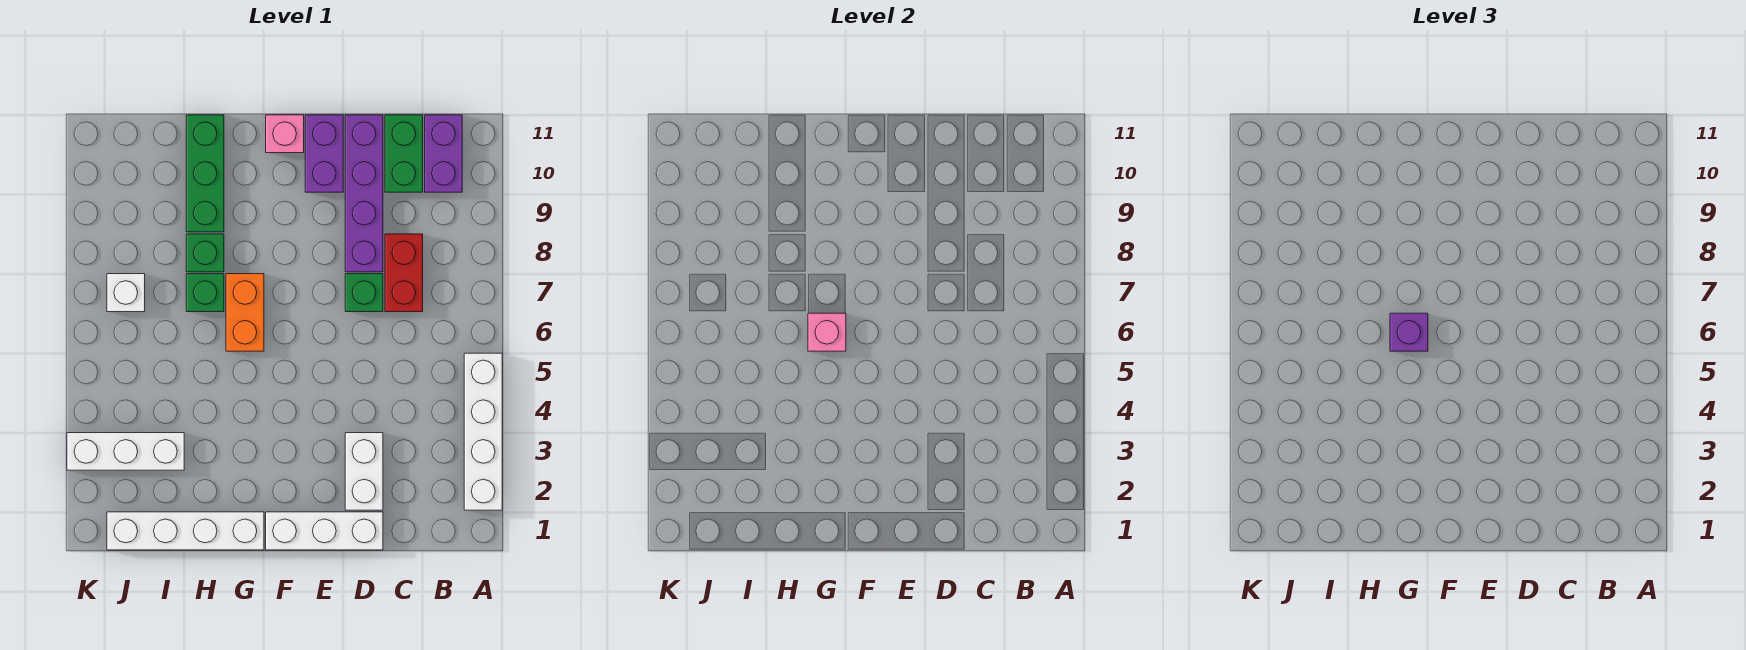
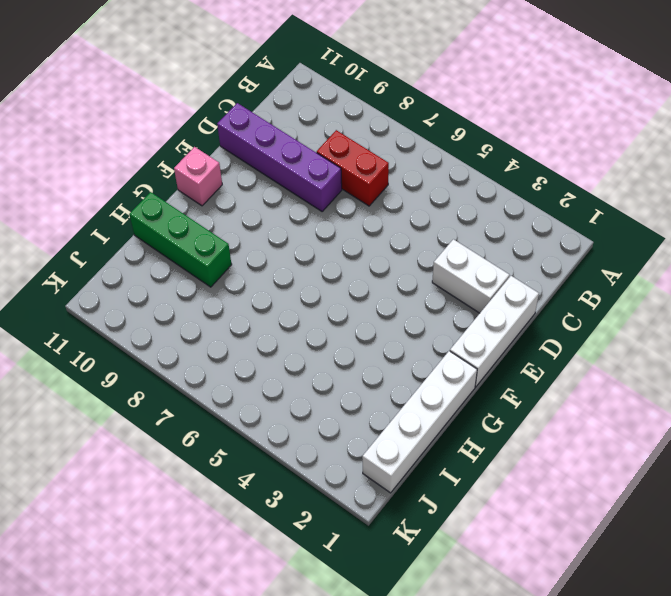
none -> white 1x4 brick [464,353,502,510]
none -> purple 1x2 brick [425,115,462,192]
none -> green 1x2 brick [385,115,423,192]

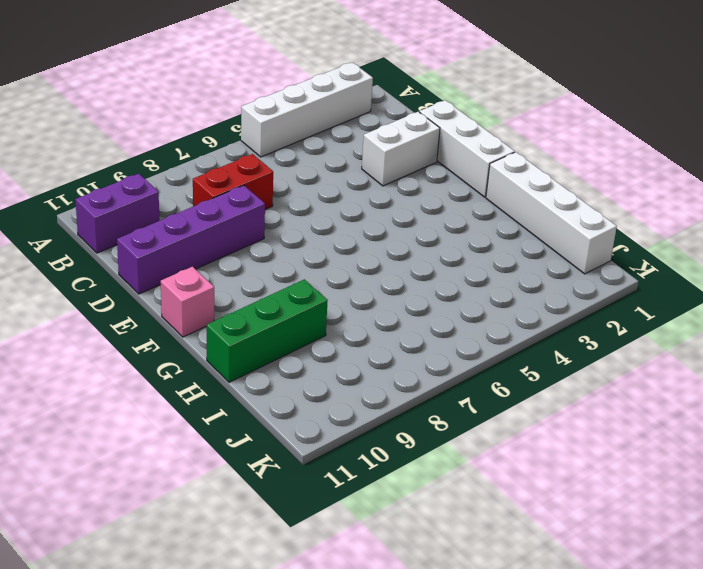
none -> green 1x2 brick [385,115,423,192]
none -> green 1x1 brick [345,274,383,312]
none -> purple 1x2 brick [305,115,343,192]

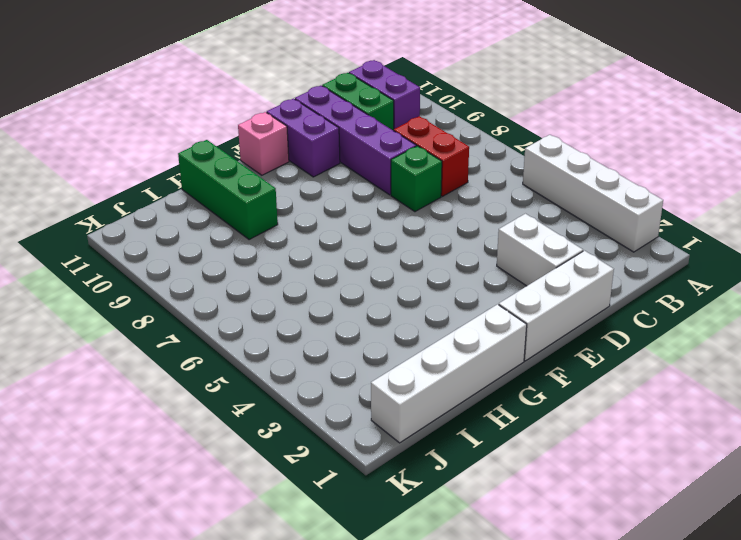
none -> orange 1x2 brick [226,274,264,351]
none -> green 1x1 brick [186,274,224,312]
none -> green 1x1 brick [186,234,224,272]

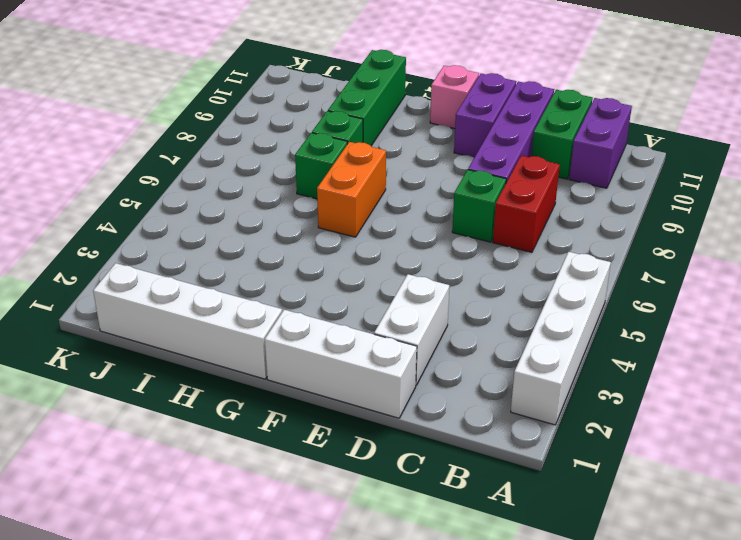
none -> white 1x3 brick [67,433,184,470]
none -> white 1x1 brick [107,274,145,312]
none -> pink 1x1 brick [808,313,846,351]

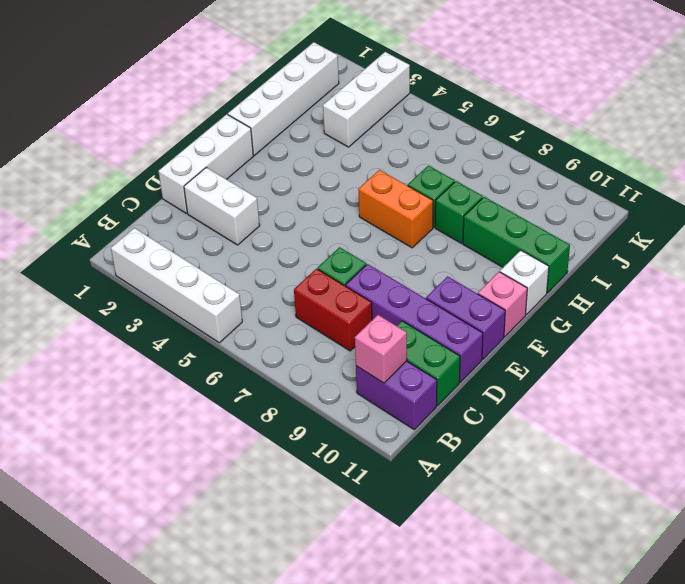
pink 1x1 brick [355,315,407,383] -> pink 1x1 brick moved to [808,313,846,351]
white 1x1 brick [500,250,549,314] -> white 1x1 brick moved to [107,274,145,312]
none -> purple 1x1 brick [1390,313,1428,351]

